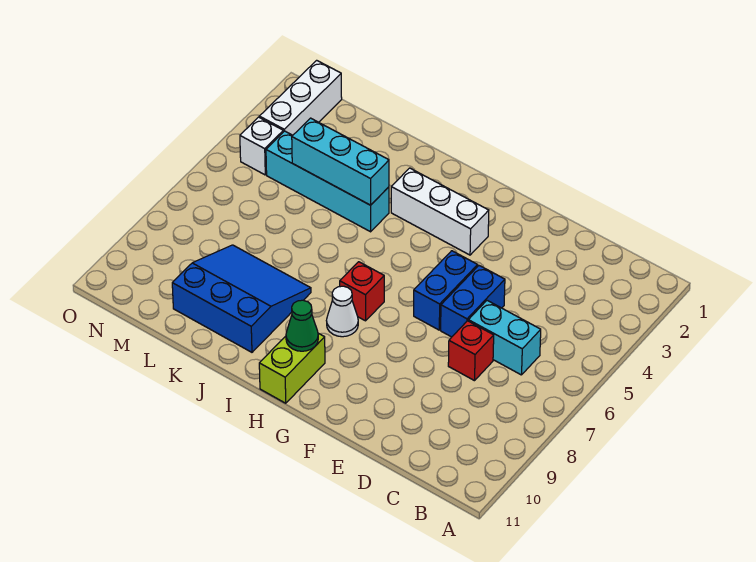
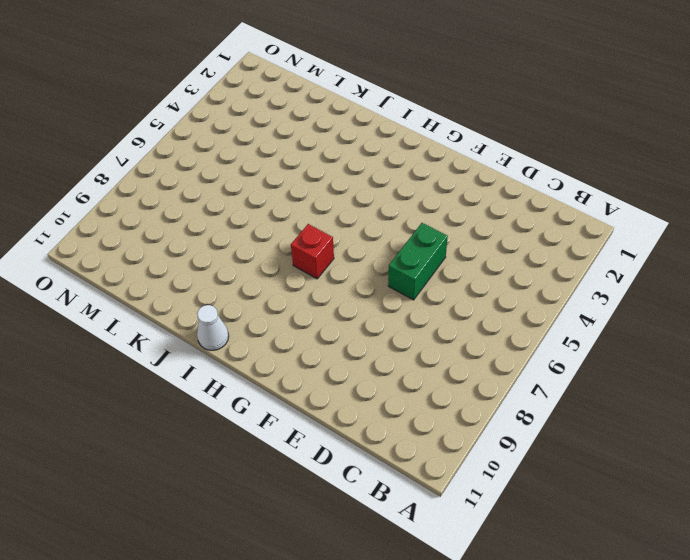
green 1x2 brick [388,223,448,300] -> blue 1x2 brick [441,266,505,337]
white 1x1 cone [197,305,229,350] -> white 1x1 cone moved to [327,286,358,337]
none -> cyan 1x2 brick [468,300,541,375]
none -> red 1x1 brick [448,321,494,381]
none -> blue 1x2 brick [414,251,478,330]

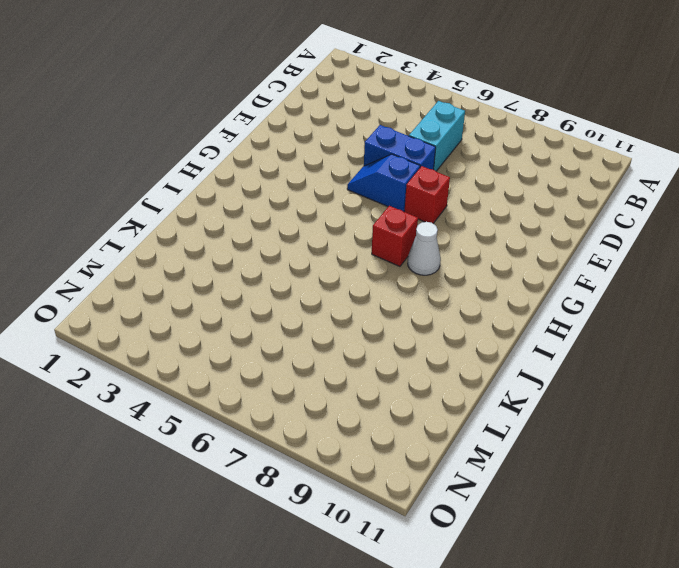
blue 1x2 slope [347,154,420,212] -> blue 1x2 brick [414,251,478,330]
red 1x1 brick [404,166,450,223] -> red 1x1 brick moved to [448,321,494,381]
none -> white 1x3 brick [391,168,489,255]
none -> lime 1x2 brick [259,333,325,403]
none -> cyan 1x4 brick [266,131,389,232]

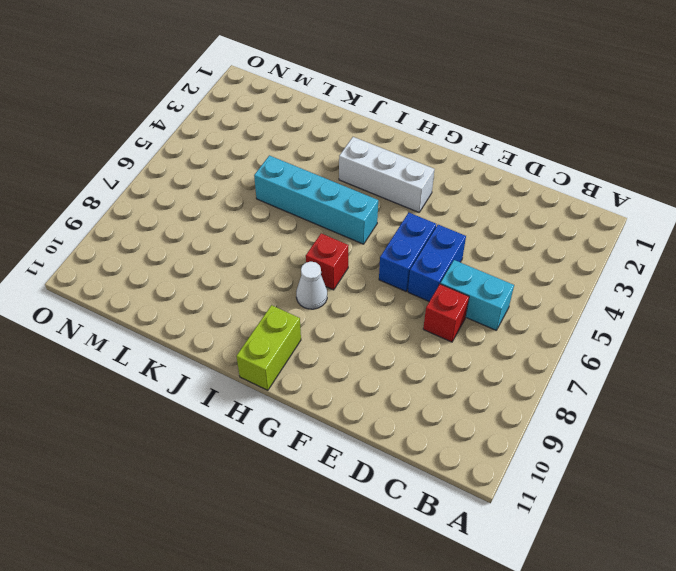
cyan 1x4 brick [254,155,378,244] -> cyan 1x4 brick moved to [266,131,389,232]
none -> blue 3x3 slope [172,245,311,352]
none -> white 1x3 brick [259,60,342,135]
none -> white 1x1 brick [240,117,283,175]

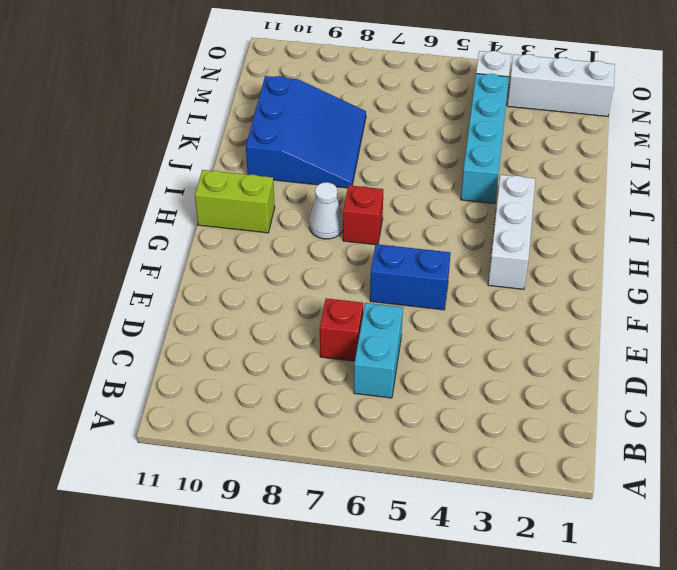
none -> blue 1x2 brick [441,266,505,337]
none -> green 1x1 cone [286,300,318,351]
none -> cyan 1x3 brick [292,118,389,205]

